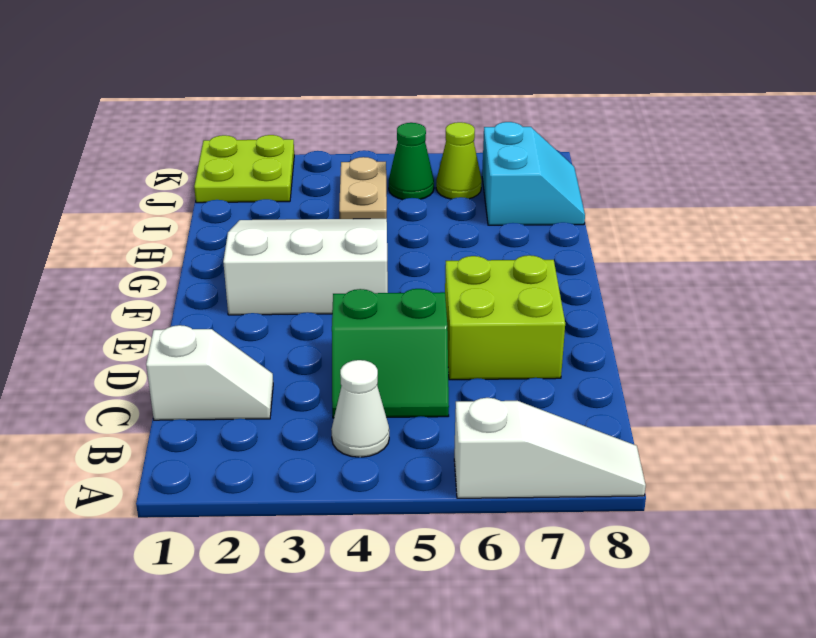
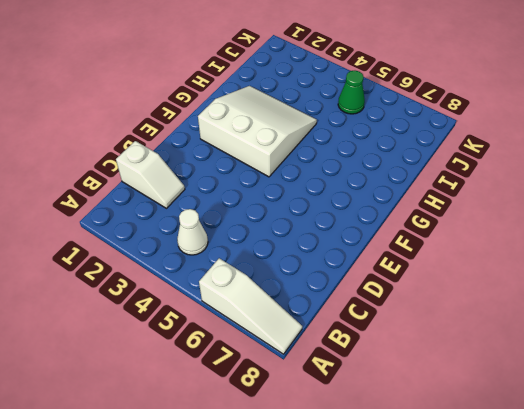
none -> green 2x2 slope [332,289,449,418]
none -> lime 2x2 brick [445,255,565,380]

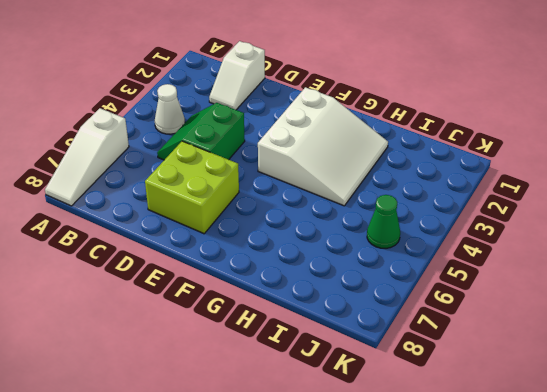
none -> tan 1x2 plate [339,157,387,219]
none -> cyan 2x2 slope [482,122,585,225]

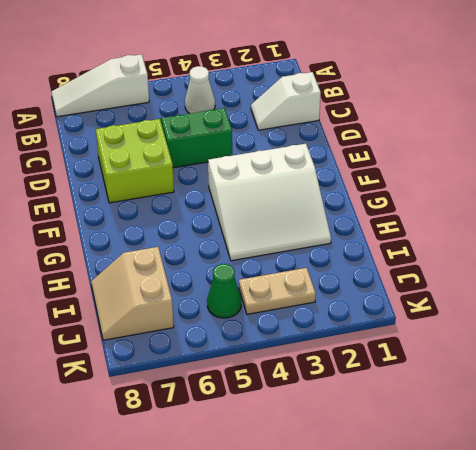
tan 2x2 slope [91,247,174,340] -> cyan 2x2 slope [482,122,585,225]
tan 1x2 plate [239,268,316,314] -> tan 1x2 plate turned to [339,157,387,219]
none -> lime 2x2 plate [194,135,294,203]
none -> lime 1x1 cone [436,122,482,199]

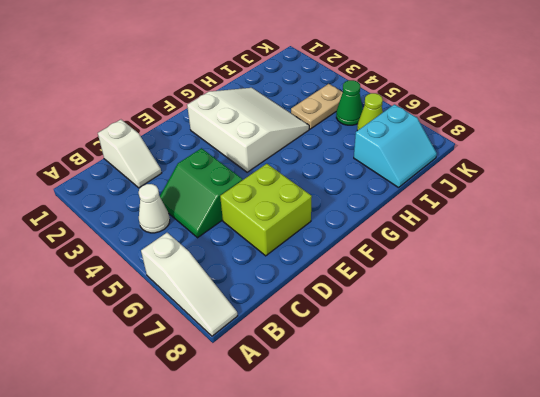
none -> lime 2x2 plate [194,135,294,203]

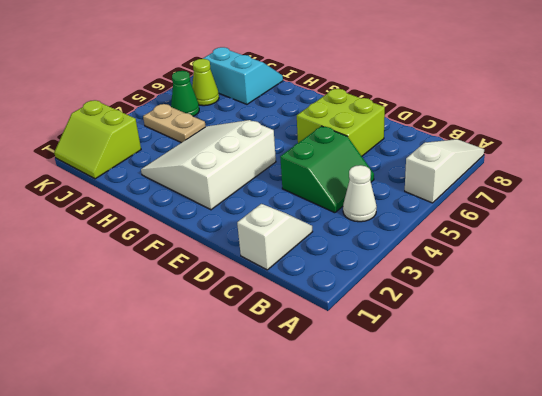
lime 2x2 slope [54,100,141,179] -> lime 2x2 plate [194,135,294,203]

